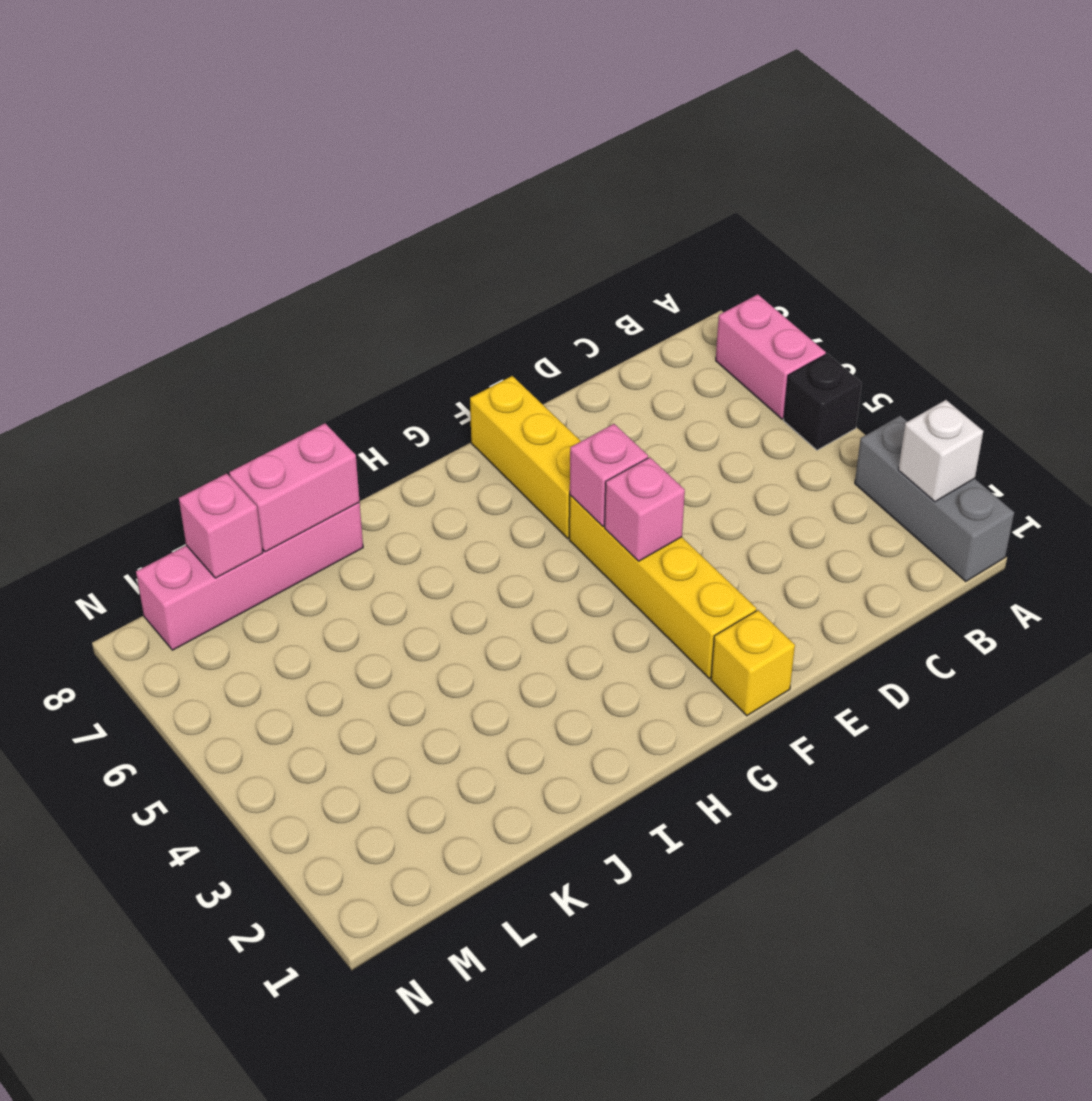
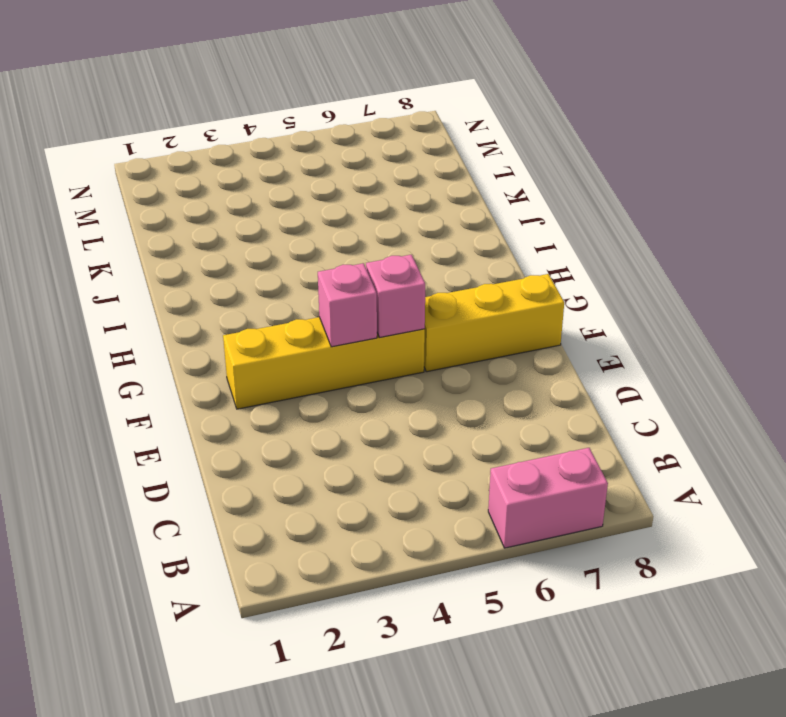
none -> grey 1x3 brick [855,416,1014,582]
none -> black 1x1 brick [784,354,862,450]
none -> yellow 1x1 brick [711,610,795,716]

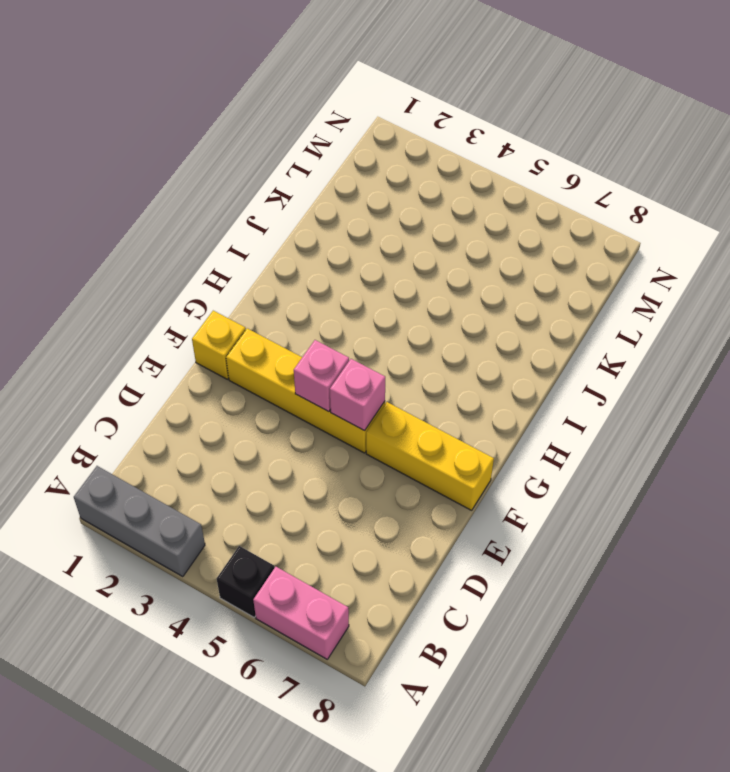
none -> pink 1x4 brick [136,503,363,650]
none -> white 1x1 brick [898,400,983,502]
none -> pink 1x2 brick [229,423,360,552]

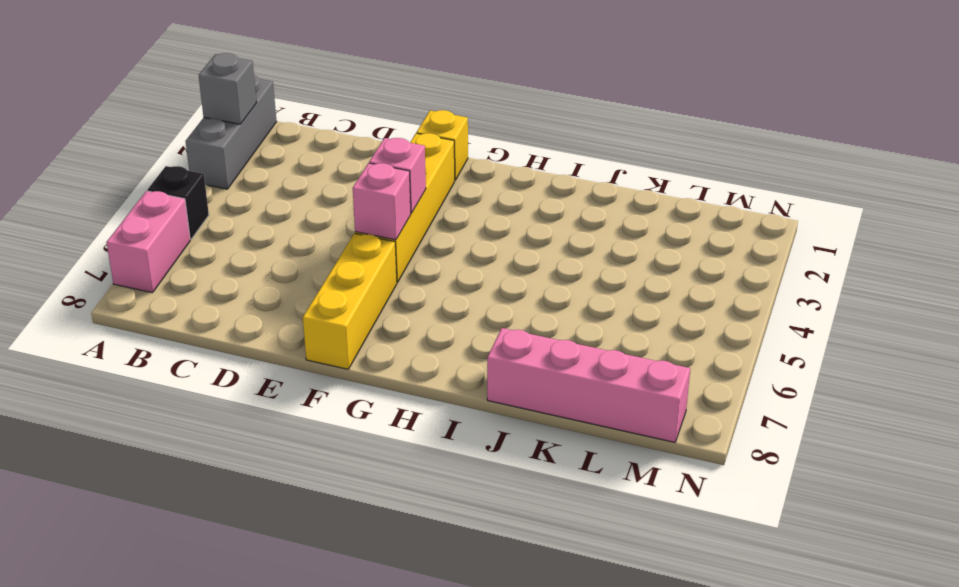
grey 1x1 brick [199,53,257,124] -> white 1x1 brick [898,400,983,502]
none -> pink 1x2 brick [229,423,360,552]
none -> pink 1x1 brick [179,473,263,578]

